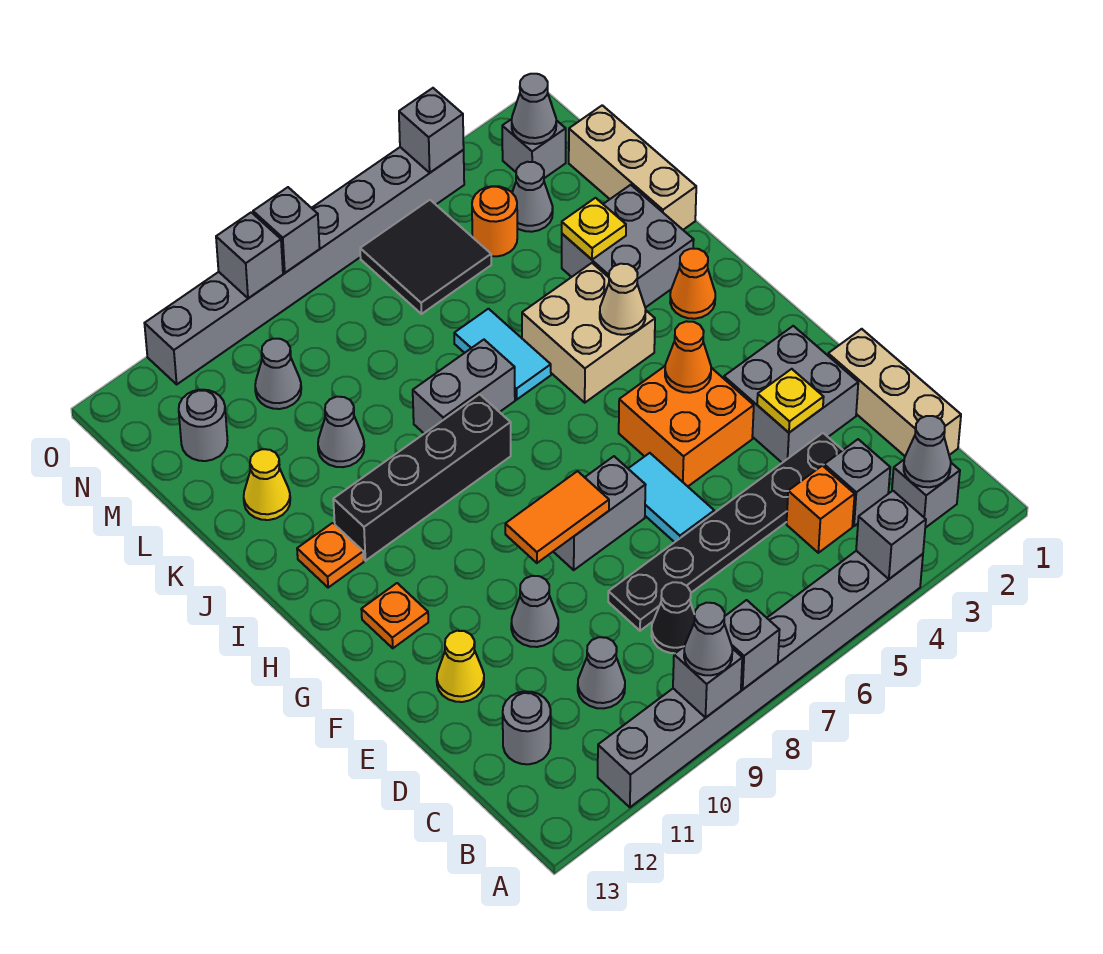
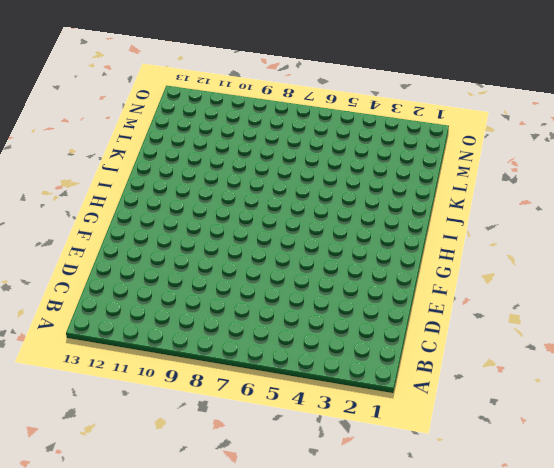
none -> grey 1x8 brick [598,551,923,807]
none -> grey 1x1 brick [892,460,960,528]
none -> tan 1x3 brick [828,329,961,456]
none -> grey 1x1 brick [824,439,890,526]

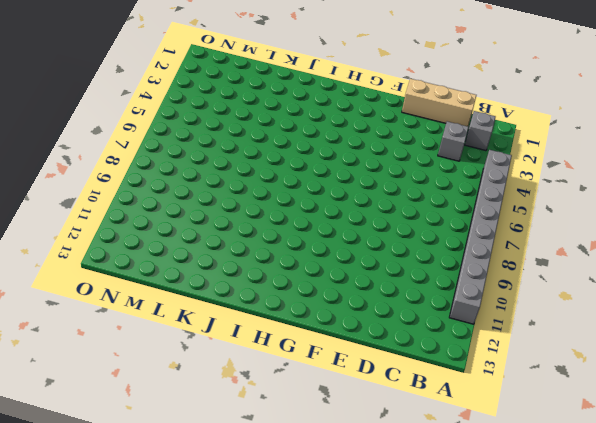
none -> orange 1x1 brick [786,466,855,553]
none -> black 1x1 cone [651,582,695,653]
none -> grey 1x1 cone [578,637,625,708]
none -> grey 1x1 round brick [503,691,551,764]

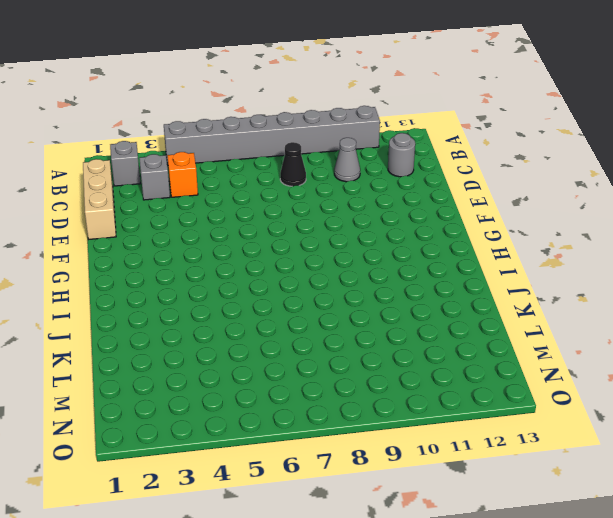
none -> black 1x6 plate [608,433,843,631]
none -> grey 2x2 brick [724,326,858,463]
none -> cyan 1x2 tile [628,453,714,542]
none -> grey 1x1 cone [511,576,558,647]

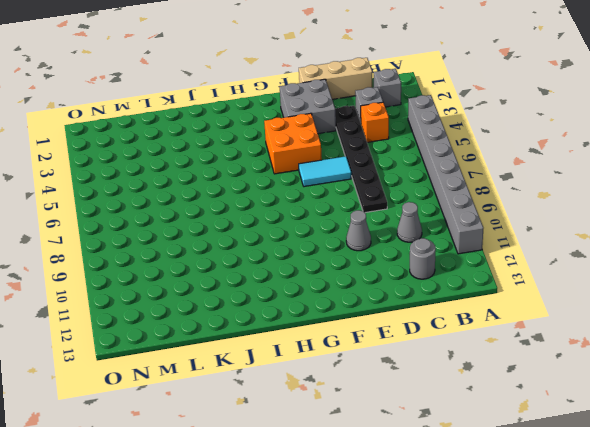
none -> black 1x1 cone [651,582,695,653]
none -> yellow 1x1 cone [437,631,484,702]
none -> grey 1x2 brick [553,456,645,570]
none -> orange 1x1 plate [361,583,428,648]

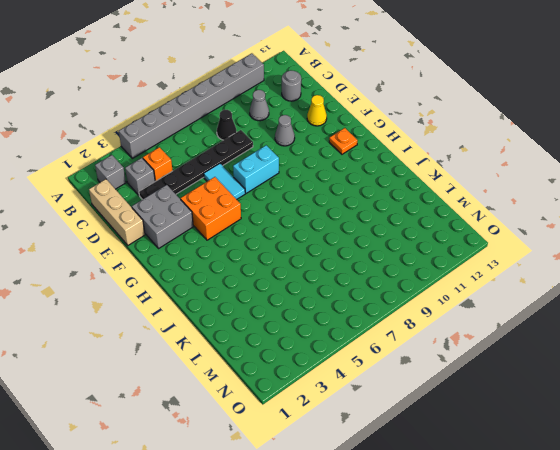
cyan 1x2 brick [233,145,279,193] -> grey 1x2 brick [553,456,645,570]
none -> orange 1x1 cone [670,249,715,319]
none -> tan 2x2 brick [522,263,655,403]
none -> black 1x4 brick [333,394,511,561]
none -> orange 1x1 plate [297,523,364,588]

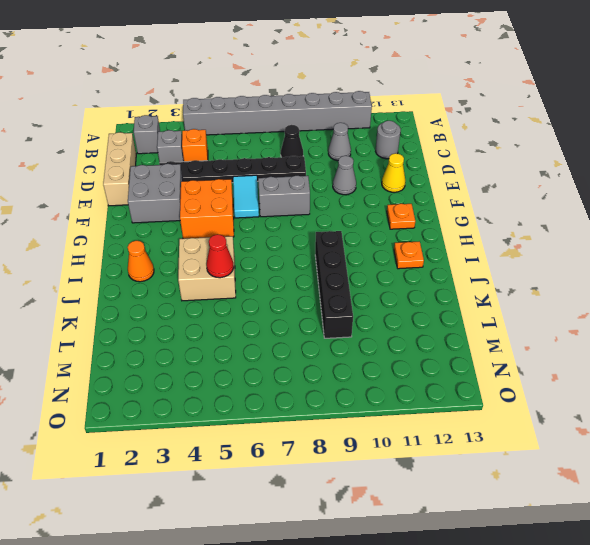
black 1x4 brick [315,231,353,338] -> black 1x4 brick turned to [333,394,511,561]
red 1x1 cone [206,234,234,278] -> none
none -> grey 2x2 brick [562,185,694,308]
none -> cyan 1x2 tile [454,309,551,400]
none -> grey 1x2 brick [413,340,515,434]
none -> tan 1x3 brick [569,105,696,230]

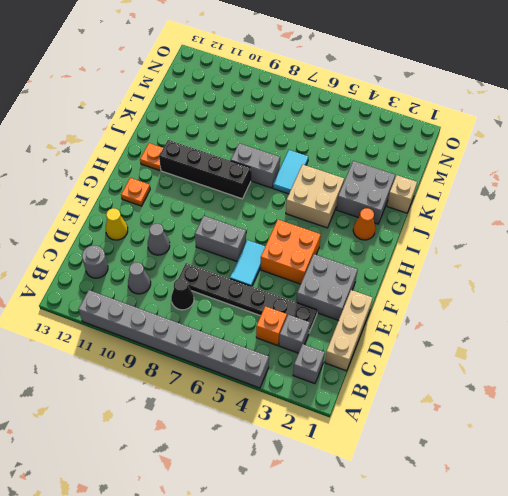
tan 1x1 brick [387,175,417,213] -> tan 1x3 brick [569,105,696,230]
none -> grey 1x1 cone [318,397,364,467]
none -> yellow 1x1 cone [244,449,290,520]
none -> grey 1x1 cone [512,162,553,232]
none -> orange 1x1 round brick [472,186,517,256]

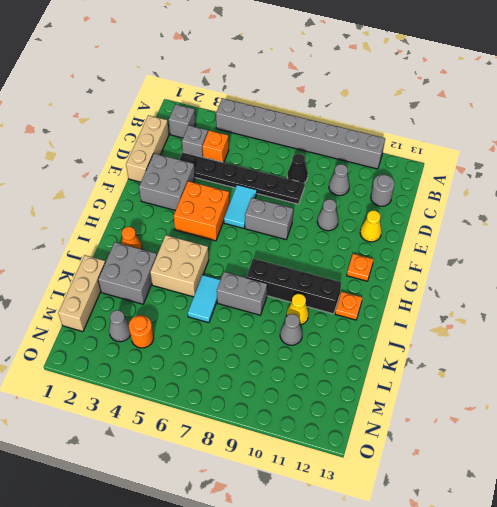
yellow 1x1 cone [287,294,309,325] -> yellow 1x1 cone moved to [244,449,290,520]
none -> black 2x2 tile [360,200,491,314]
none -> grey 1x1 cone [255,339,301,409]
none -> grey 1x1 round brick [179,390,227,461]
none -> grey 1x1 brick [502,119,566,178]

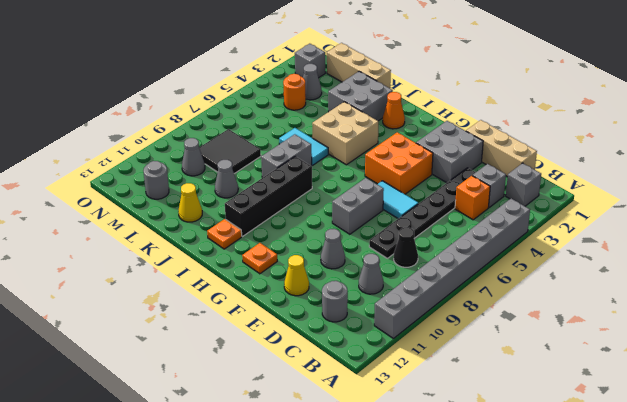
black 2x2 tile [199,129,261,174] -> black 2x2 tile moved to [360,200,491,314]
none -> grey 1x8 brick [144,147,464,384]
none -> grey 1x1 brick [856,491,926,579]
none -> grey 1x1 brick [724,600,780,689]
none -> grey 1x1 brick [673,646,742,718]

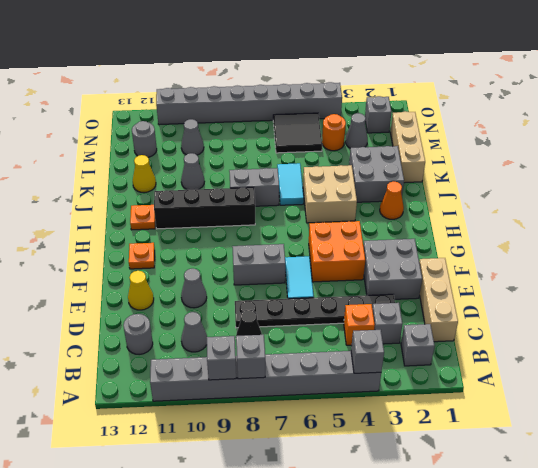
none -> grey 1x1 cone [904,416,951,487]
none -> yellow 1x1 plate [757,369,824,433]
none -> orange 1x2 tile [505,471,609,563]
none -> orange 1x1 cone [665,321,711,393]

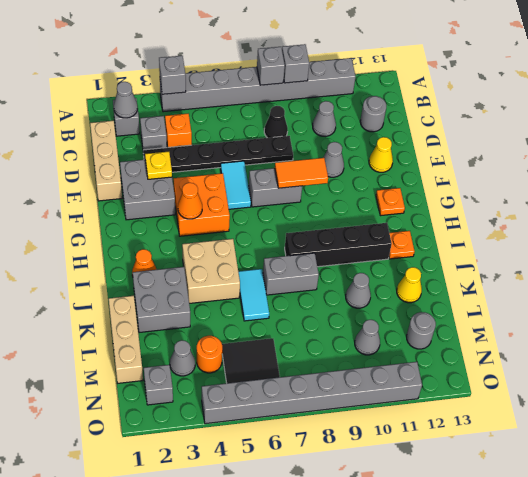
none -> tan 1x1 cone [600,264,646,335]
none -> yellow 1x1 plate [562,198,626,260]
none -> grey 1x1 cone [512,74,556,144]
none -> grey 1x1 brick [399,88,464,173]

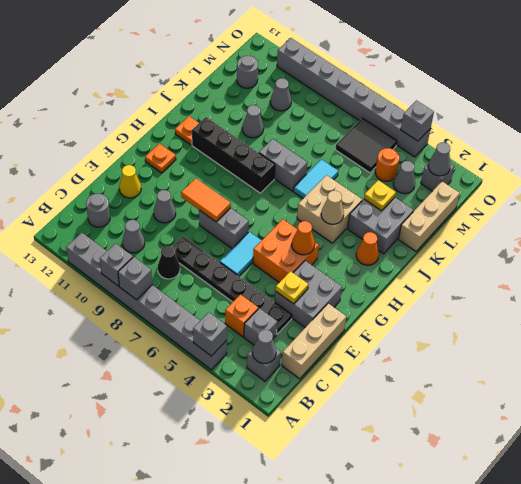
none -> yellow 1x1 cone [244,449,290,520]
none -> grey 1x1 brick [253,187,320,273]
none -> grey 1x1 brick [216,212,283,298]
none -> grey 1x1 cone [684,603,732,675]

